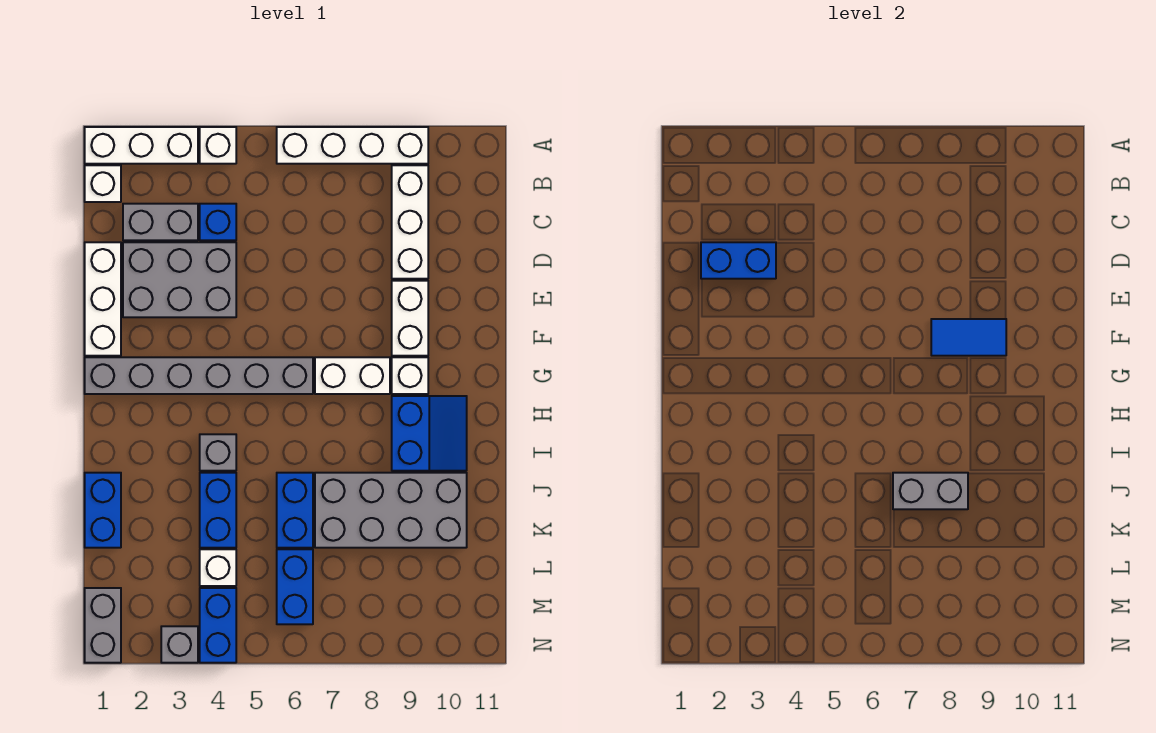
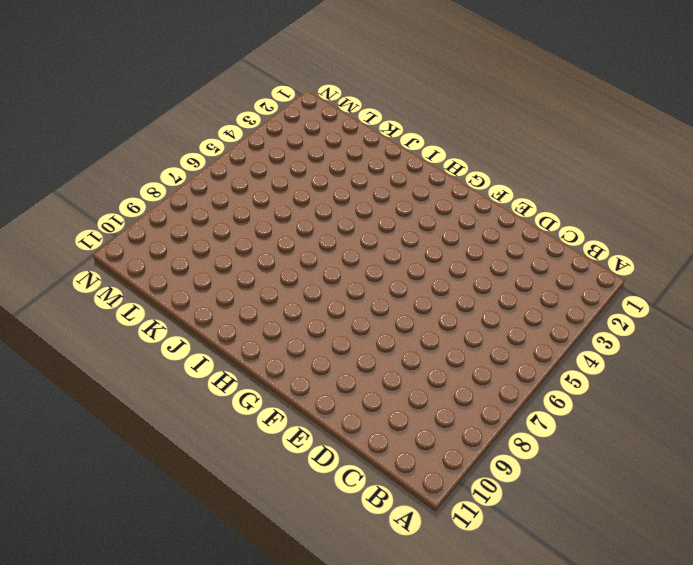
none -> white 1x3 brick [85,127,198,164]
none -> white 1x1 brick [200,127,236,164]
none -> white 1x4 brick [277,127,428,164]

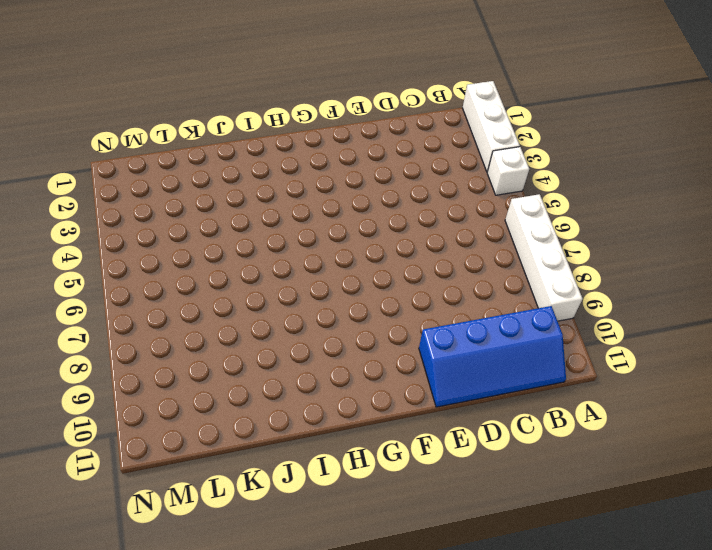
blue 2x4 slope [419,306,566,407] -> none
none -> white 1x1 brick [85,165,121,202]
none -> white 1x3 brick [392,165,428,279]
none -> grey 1x2 brick [123,204,198,240]

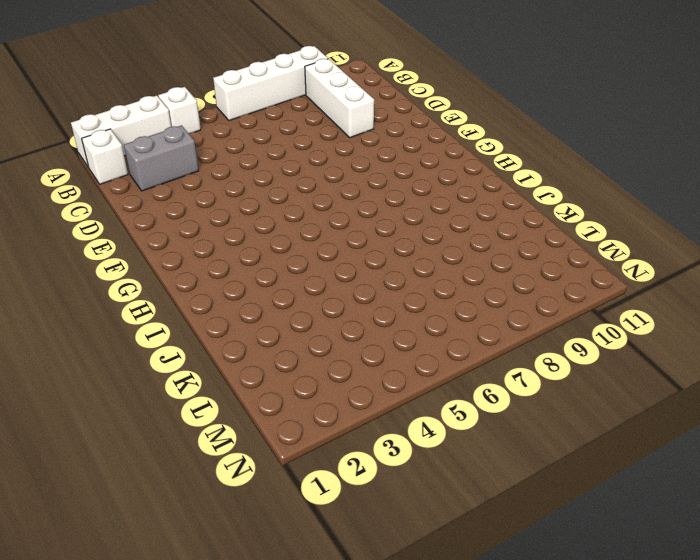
none -> blue 1x1 brick [200,204,236,240]
none -> white 1x3 brick [85,242,121,356]
none -> grey 2x3 brick [123,242,236,317]

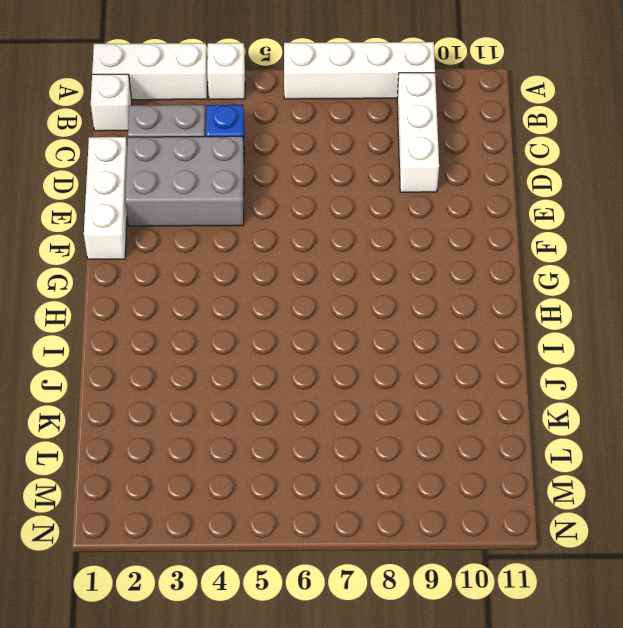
none -> white 1x2 brick [392,281,428,356]
none -> grey 1x6 brick [85,357,313,394]
none -> white 1x2 brick [315,357,390,394]

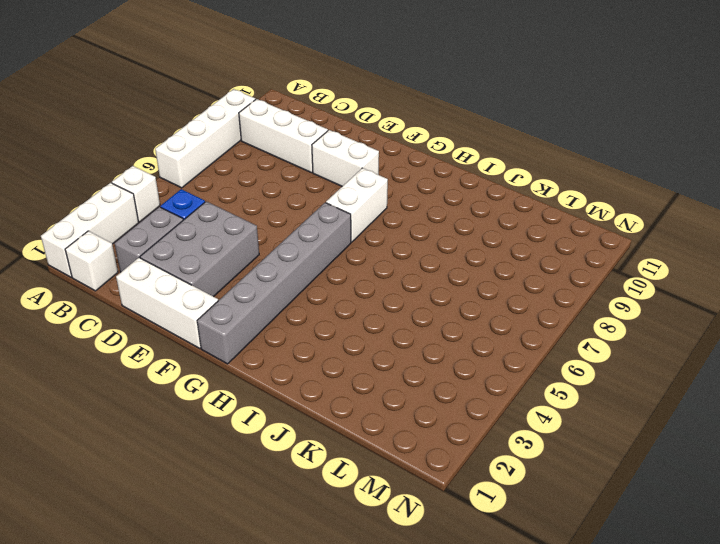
none -> white 1x1 brick [392,357,428,394]
none -> blue 2x2 slope [392,396,467,471]
none -> grey 1x1 brick [200,434,236,471]

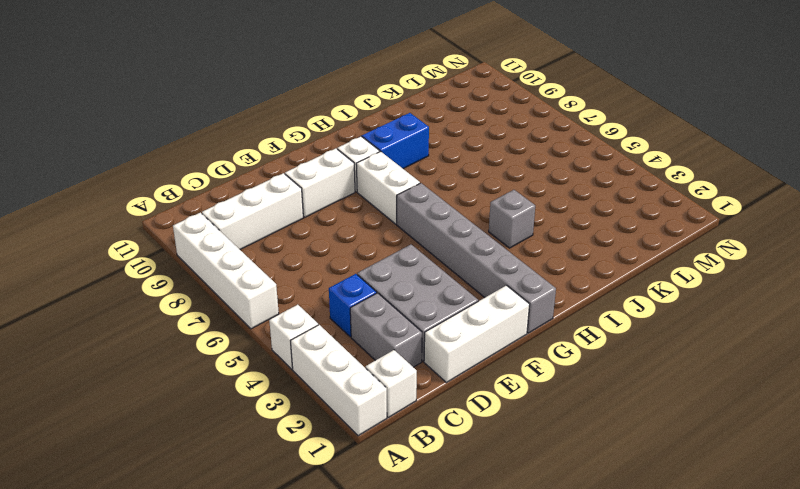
none -> blue 1x2 brick [85,473,121,548]
none -> blue 1x2 brick [200,473,236,548]
none -> blue 1x2 brick [277,473,313,548]

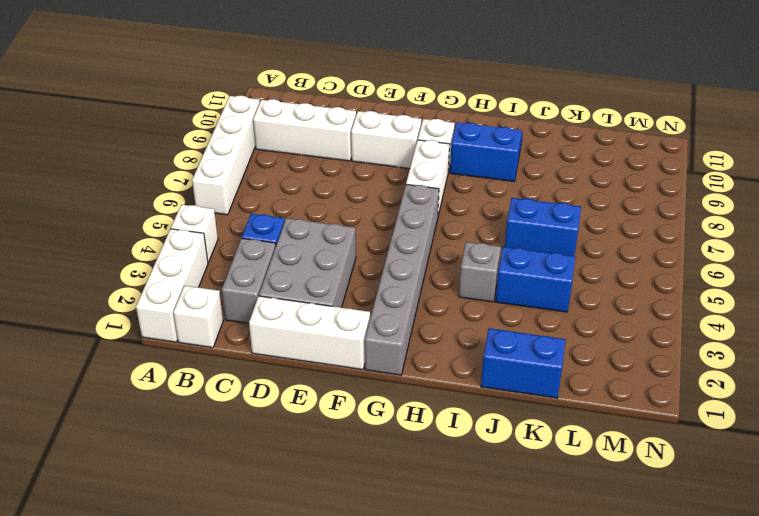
none -> grey 2x4 brick [315,473,467,548]
none -> white 1x1 brick [200,549,236,586]
none -> blue 1x2 brick [277,549,313,624]

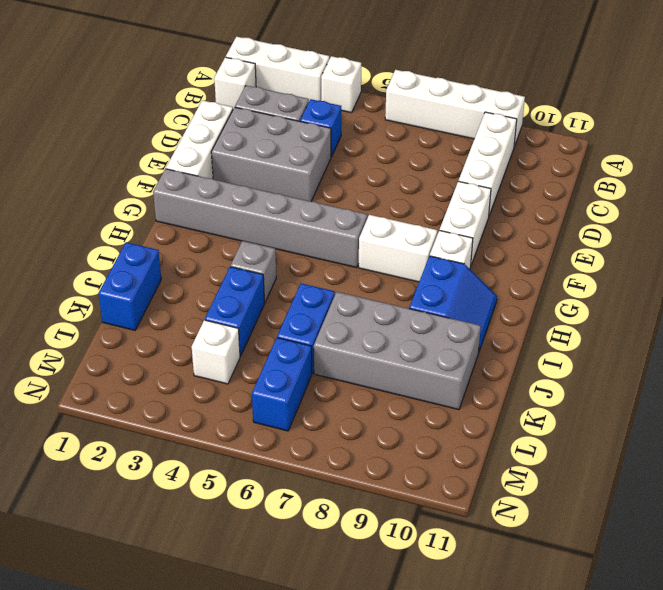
none -> grey 1x2 brick [85,588,121,663]
none -> blue 1x2 brick [200,588,236,663]
none -> grey 1x1 brick [161,626,198,663]

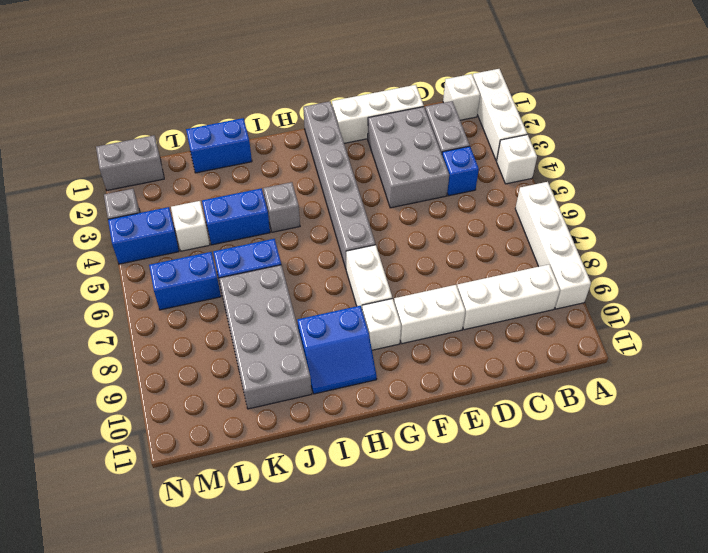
none -> blue 1x2 brick [701,242,776,279]
none -> blue 1x2 tile [931,319,1006,356]
none -> grey 1x2 brick [893,473,968,509]

